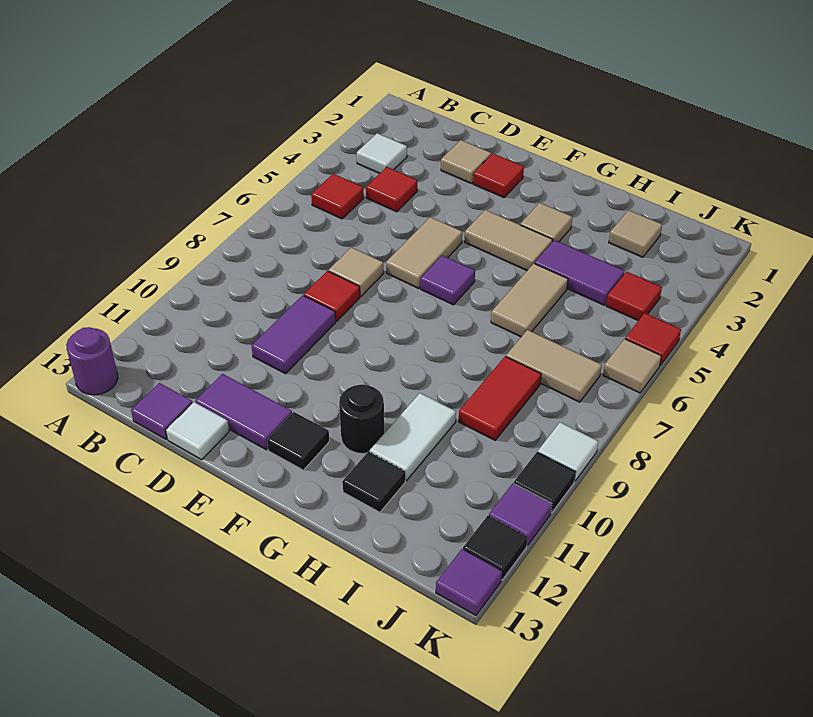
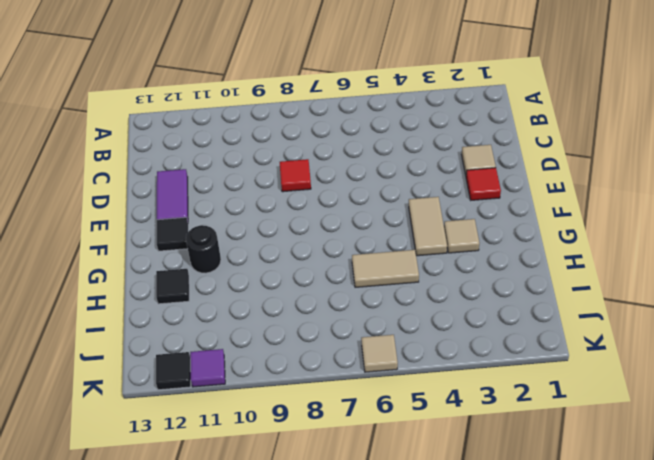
none -> purple 1x1 round brick [66,327,118,395]
none -> white 1x1 tile [357,133,407,173]
none -> red 1x1 tile [311,174,364,219]
none -> red 1x1 tile [366,167,417,212]

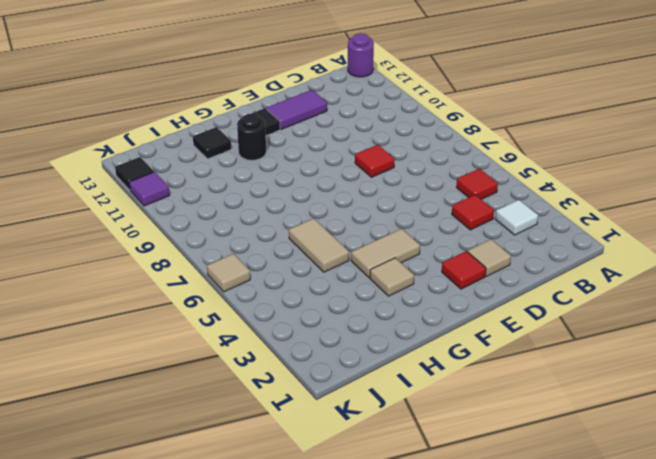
none -> purple 1x1 tile [131,383,193,439]
none -> tan 1x1 tile [329,247,384,296]
none -> purple 1x2 tile [252,295,336,374]
none -> white 1x1 tile [166,402,229,460]

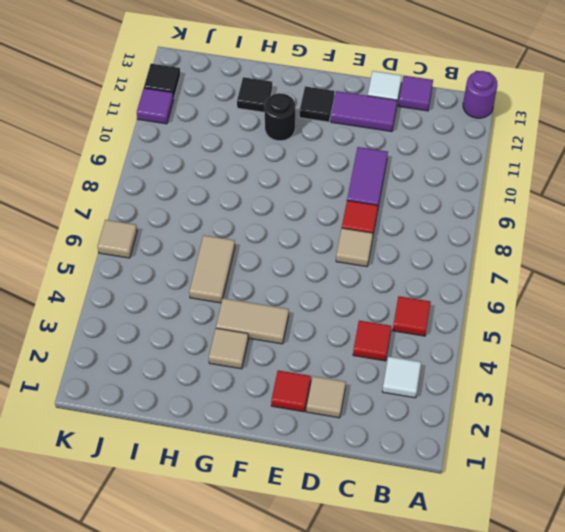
none -> tan 1x2 tile [386,217,462,288]
none -> purple 1x1 tile [420,255,475,305]
none -> purple 1x2 tile [535,240,625,305]
none -> white 1x2 tile [370,393,456,481]

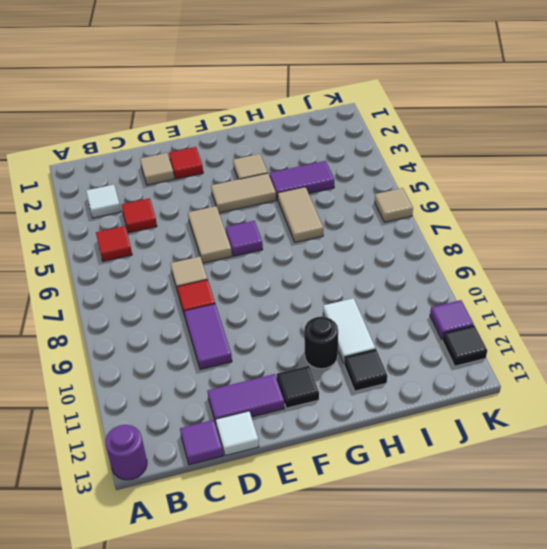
none -> tan 1x1 tile [609,210,662,257]
none -> tan 1x2 tile [506,330,602,402]
none -> red 1x2 tile [459,356,541,440]
none -> red 1x1 tile [606,272,662,321]

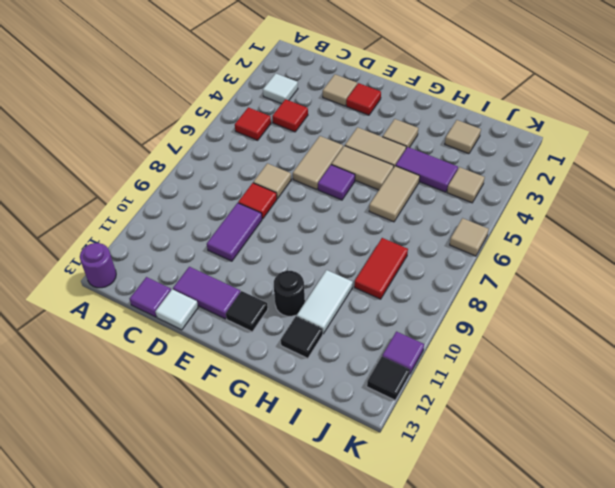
tan 1x2 tile [332,146,394,190] -> tan 1x2 tile moved to [506,330,602,402]
tan 1x1 tile [447,167,485,203] -> red 1x1 tile [606,272,662,321]
none -> red 1x1 tile [625,313,681,365]
none -> white 1x1 tile [538,422,598,481]
none -> black 1x1 tile [514,452,576,513]
none -> purple 1x1 tile [436,549,502,615]

